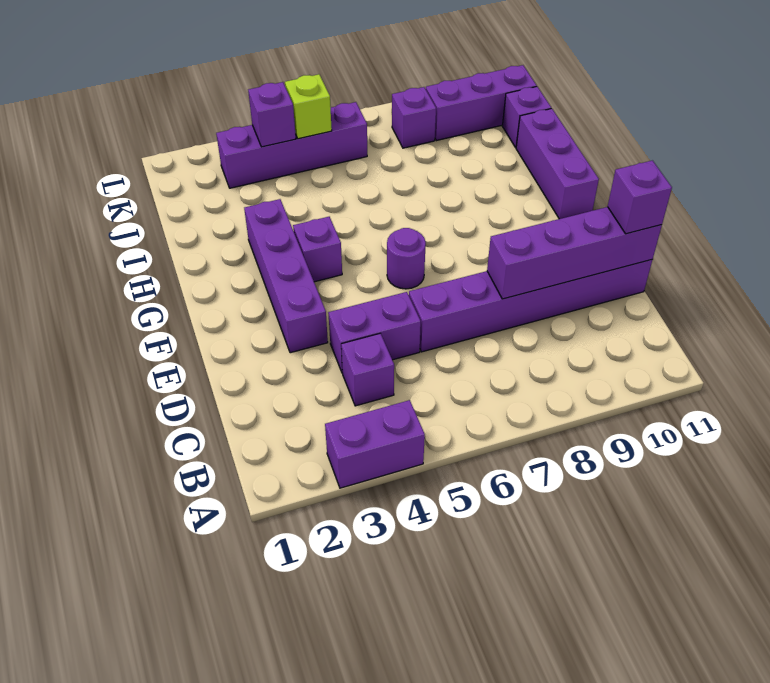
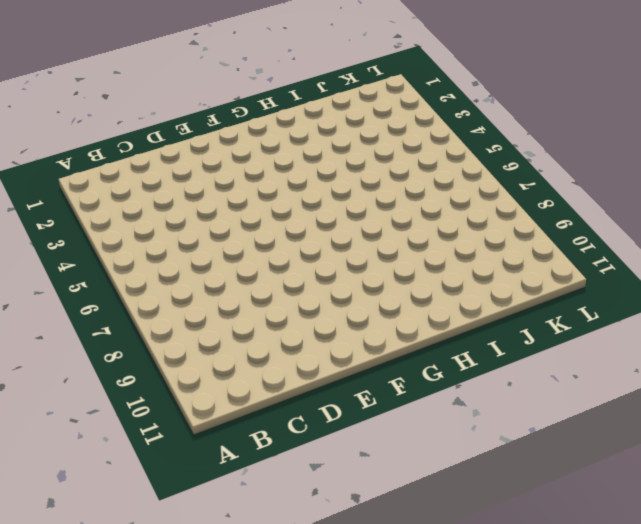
none -> purple 1x2 brick [325,400,425,488]
none -> purple 1x1 brick [341,333,394,406]
none -> purple 1x2 brick [328,292,421,373]

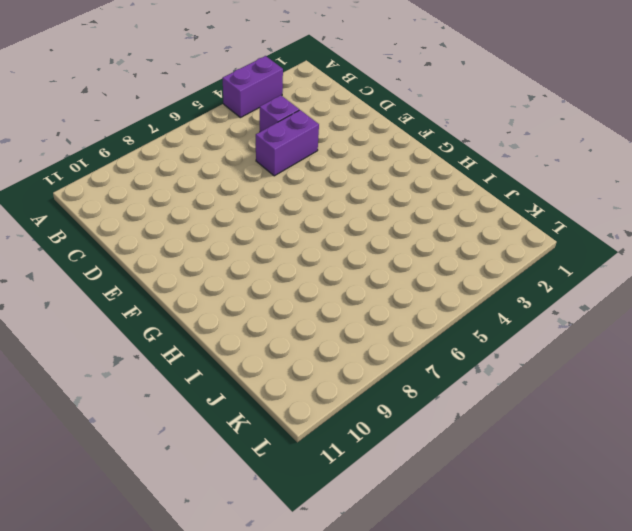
none -> purple 1x6 brick [408,260,652,352]
none -> purple 1x4 brick [244,199,328,353]
none -> purple 1x1 round brick [387,228,426,289]

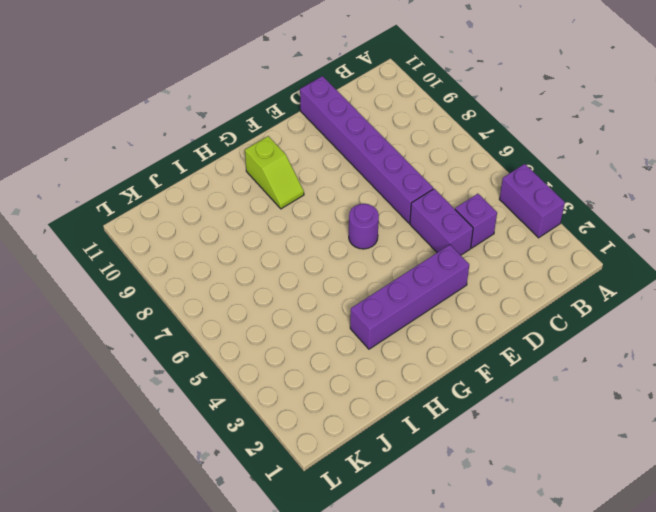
lime 1x2 slope [245,136,304,209] -> none
none -> purple 1x1 brick [293,217,342,282]
none -> purple 1x3 brick [516,109,599,219]
none -> purple 1x1 brick [502,87,551,147]

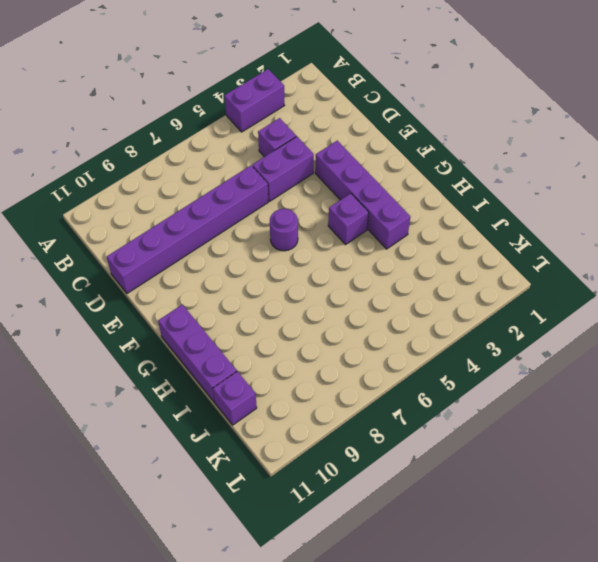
none -> purple 1x4 brick [216,102,367,188]
none -> purple 1x1 brick [392,87,436,148]
none -> purple 1x3 brick [426,65,537,141]

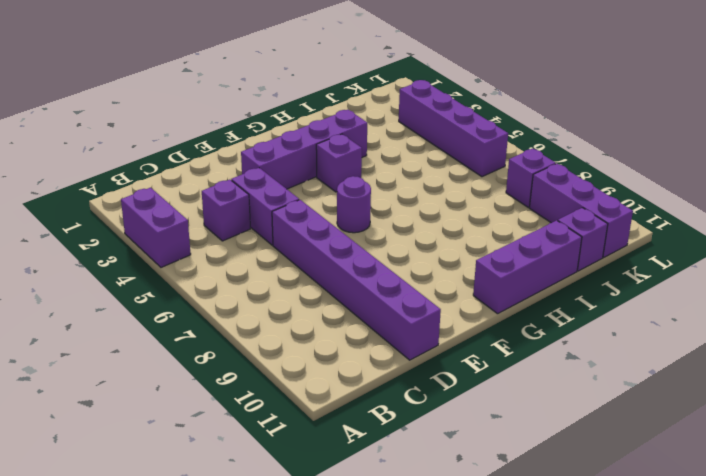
none -> purple 1x4 brick [487,207,662,299]
none -> purple 1x1 brick [248,82,296,147]
none -> lime 1x1 brick [285,74,332,139]

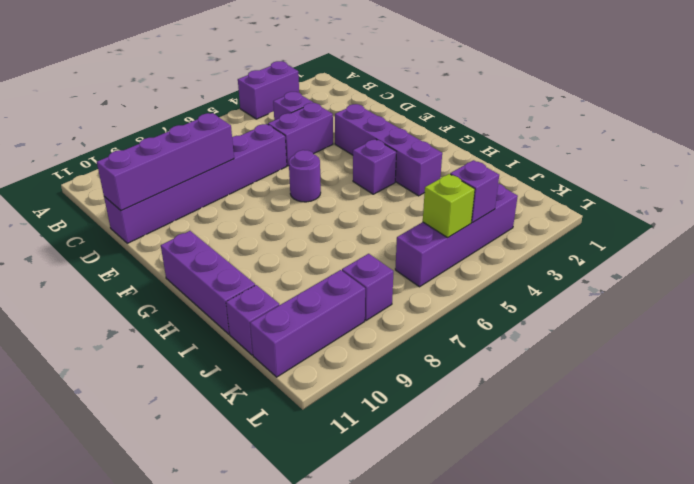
none -> purple 1x1 brick [608,161,672,234]

